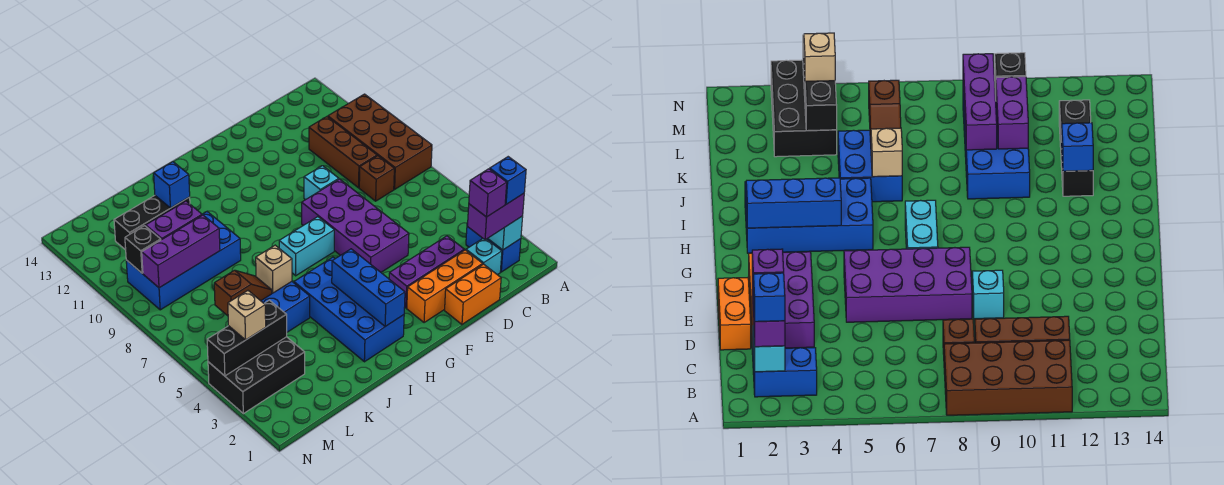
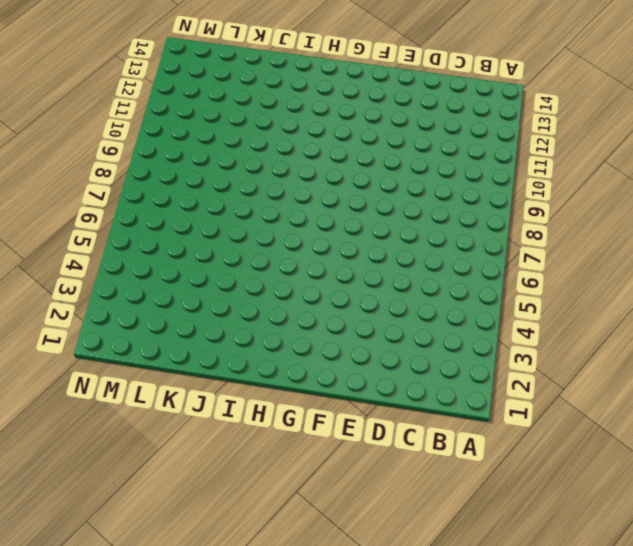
none -> brown 2x4 brick [328,94,432,189]
none -> blue 1x2 brick [466,223,521,272]
none -> cyan 1x1 brick [466,239,502,275]

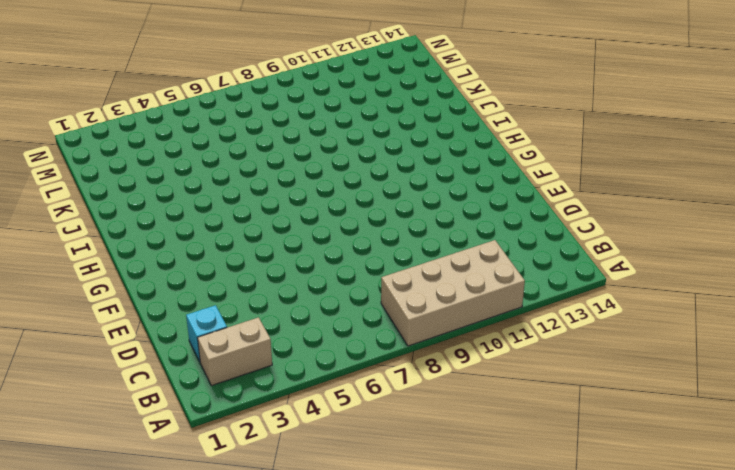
tan 2x4 brick [381,240,525,346] -> brown 2x4 brick [328,94,432,189]
tan 1x2 brick [198,317,272,386] -> blue 1x2 brick [466,223,521,272]
none -> brown 1x1 brick [359,156,394,201]
none -> brown 1x3 brick [309,117,377,188]
none -> orange 1x2 brick [445,264,501,324]

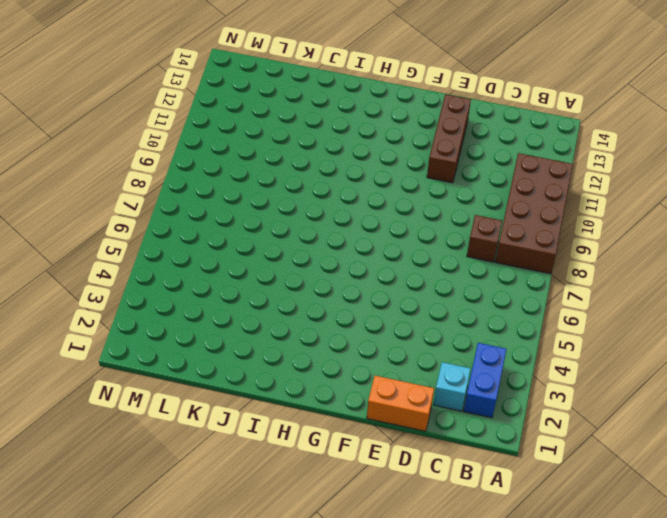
brown 1x3 brick [427,94,471,183] -> brown 1x3 brick moved to [309,117,377,188]
none -> orange 1x3 brick [407,250,483,323]
none -> purple 1x3 brick [389,236,464,308]
none -> purple 2x4 brick [302,179,409,272]

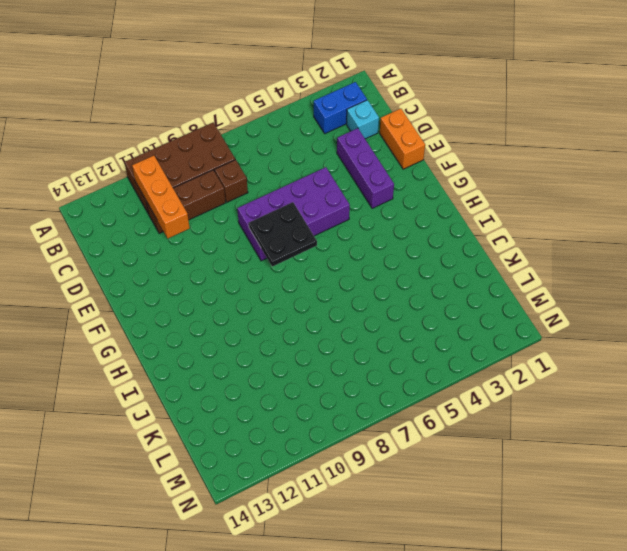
orange 1x3 brick [132,156,190,238] -> orange 1x3 brick moved to [407,250,483,323]
black 2x2 plate [249,202,317,267] -> none
none -> cyan 1x1 brick [304,166,339,200]
none -> cyan 1x2 brick [279,217,334,276]
none -> blue 2x4 brick [294,257,404,362]

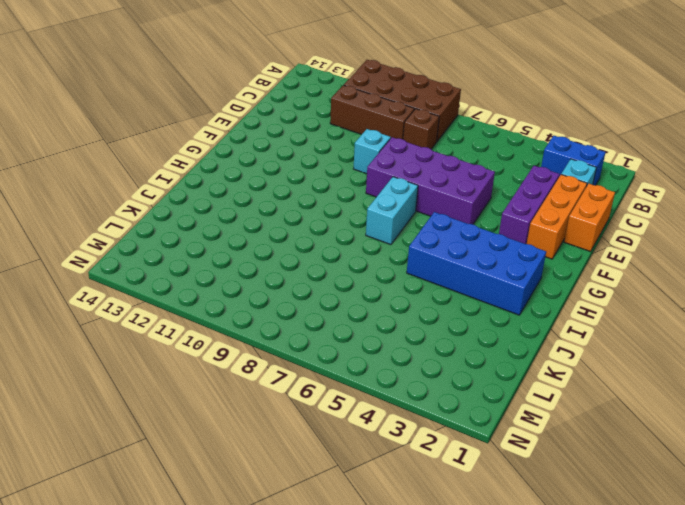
none -> blue 2x2 brick [261,282,310,332]
none -> blue 2x4 brick [126,212,241,310]
none -> black 1x3 brick [114,196,190,250]

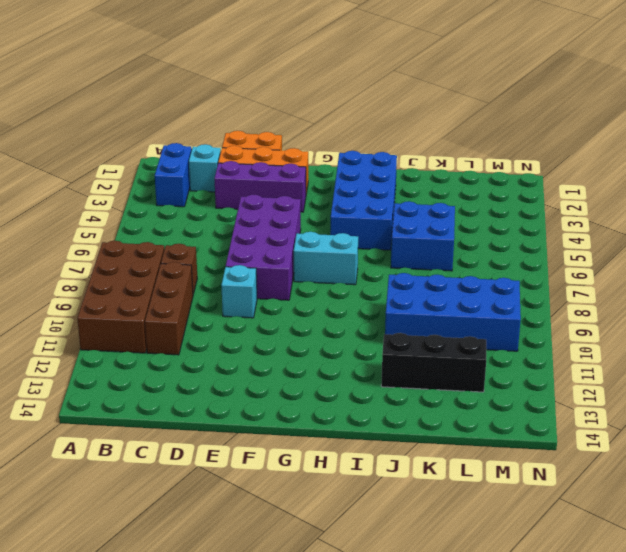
none -> black 2x3 brick [208,337,305,414]
none -> cyan 1x1 brick [488,216,523,250]
none -> blue 1x3 brick [332,249,405,327]

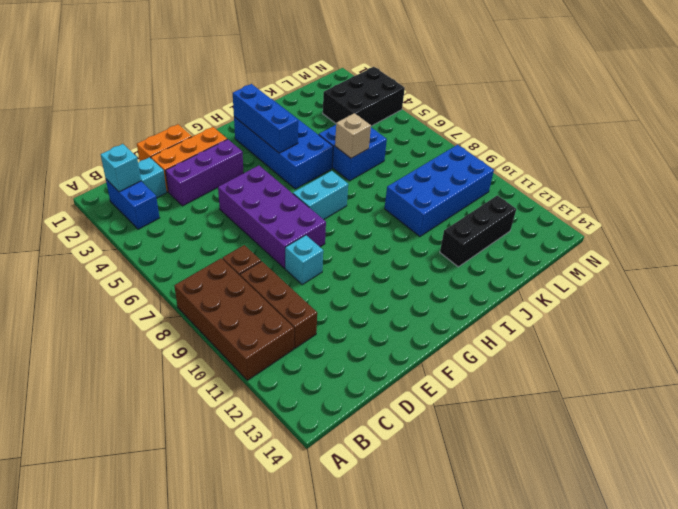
none -> blue 1x1 brick [154,162,190,208]
none -> brown 1x2 slope [214,270,272,316]
none -> purple 1x3 brick [142,215,220,288]

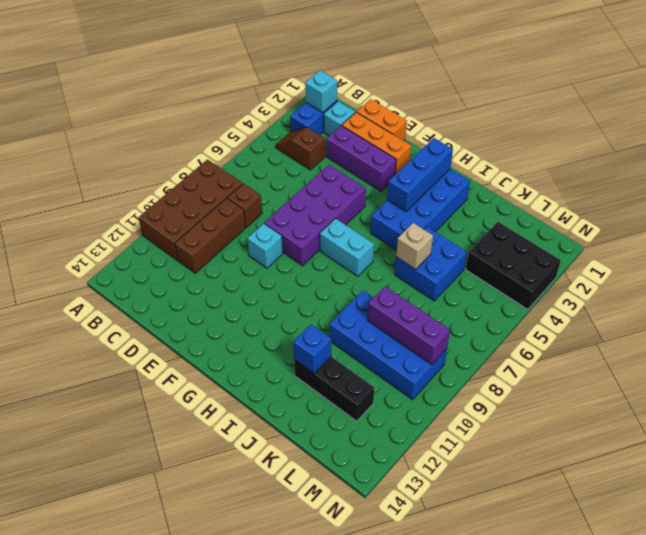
brown 1x2 slope [276,127,325,170] -> brown 1x2 slope moved to [214,270,272,316]
none -> purple 1x2 brick [146,201,202,240]
none -> black 1x3 brick [207,300,287,376]
none -> black 1x1 brick [125,226,161,273]

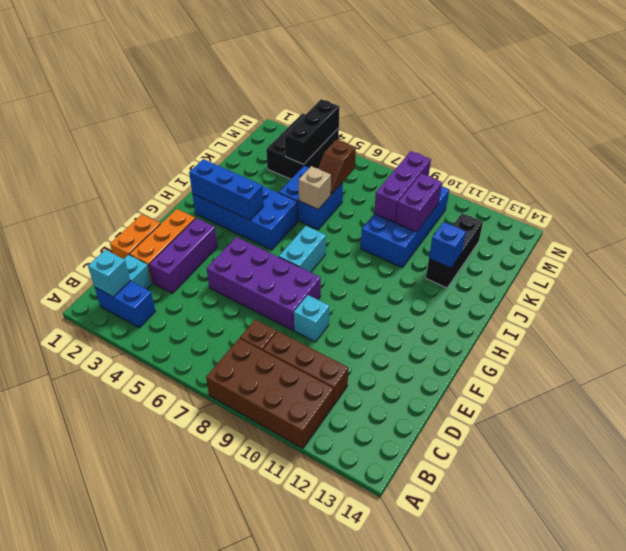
none -> black 1x1 brick [125,226,161,273]
none -> purple 1x2 brick [468,194,524,240]
none -> tan 1x1 brick [228,291,266,340]

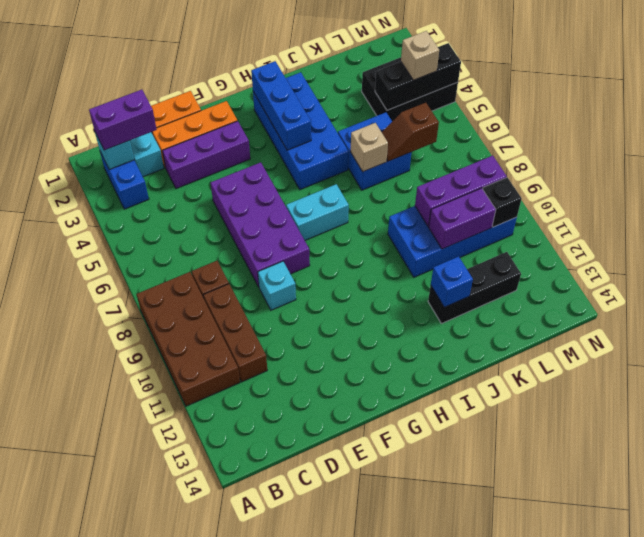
none -> blue 1x1 brick [490,157,526,204]
none -> purple 1x1 brick [469,169,507,217]

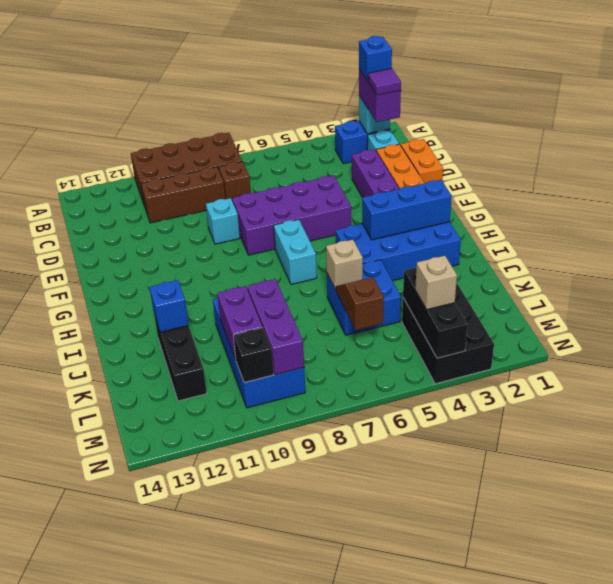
purple 1x1 tile [368,68,401,95] -> purple 1x1 brick [469,169,507,217]

